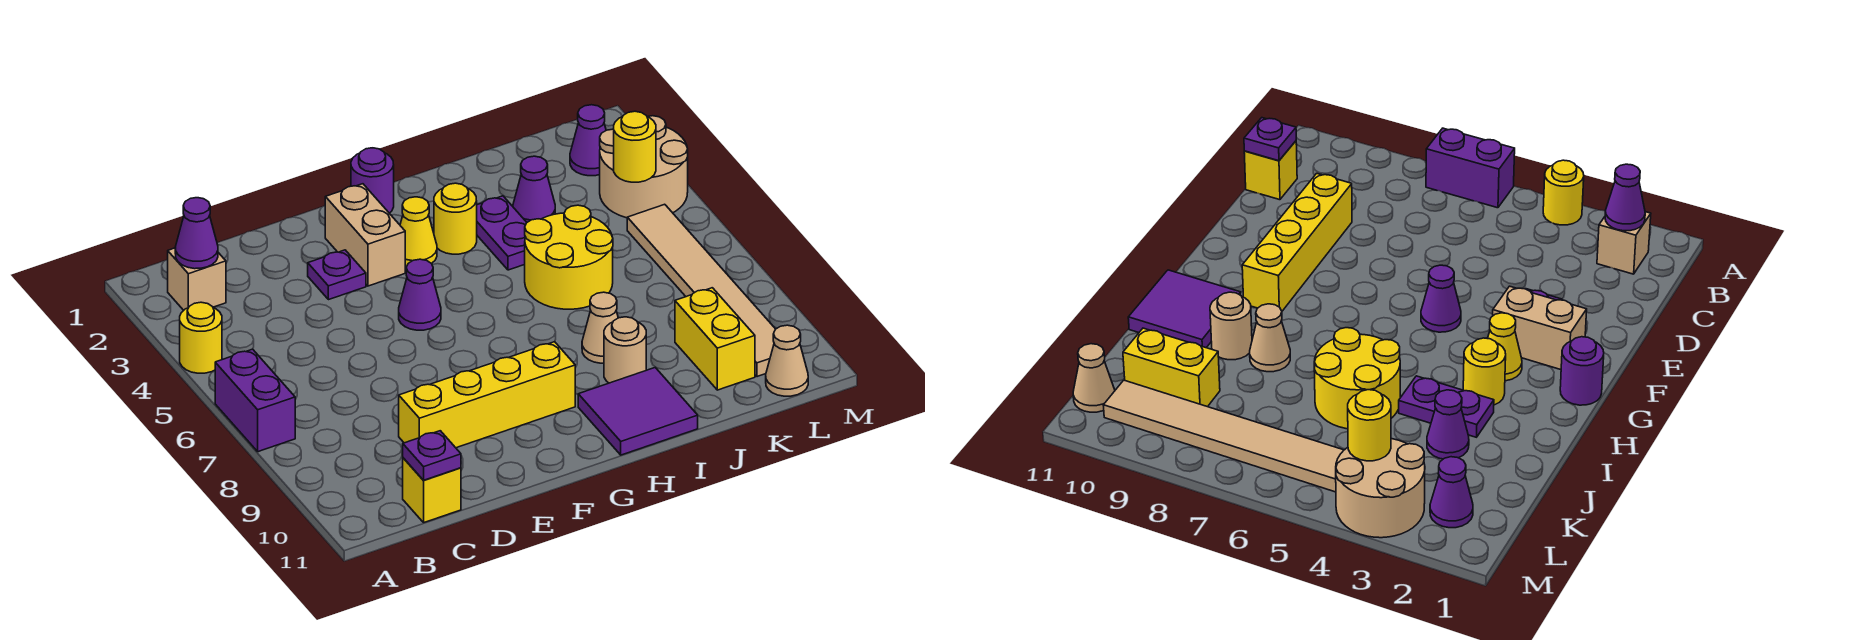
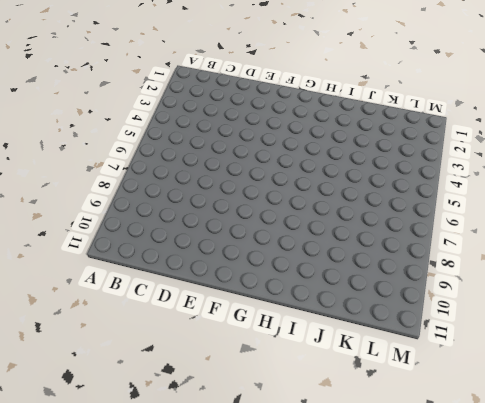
none -> yellow 1x1 round brick [180,302,222,373]
none -> purple 1x2 brick [215,349,295,452]
none -> tan 1x1 brick [168,248,226,310]

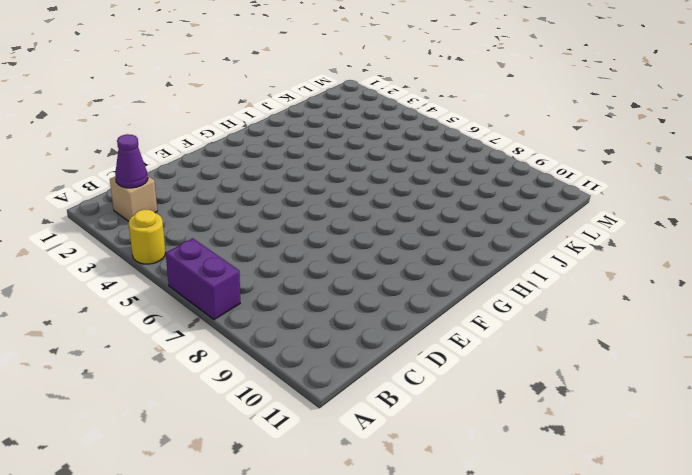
none -> yellow 1x1 brick [403,458,461,522]
none -> yellow 1x4 brick [399,342,575,448]
none -> purple 1x1 plate [308,250,366,300]

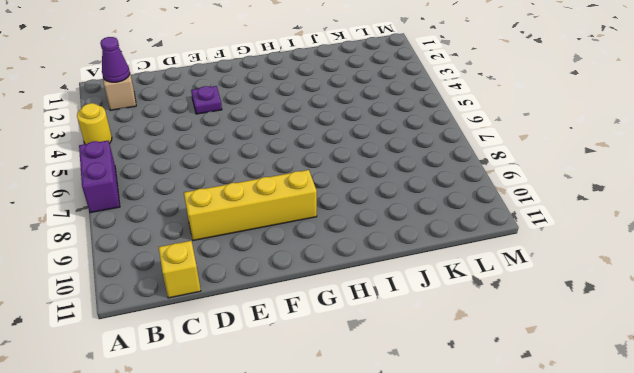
none -> tan 1x2 brick [325,184,405,286]
none -> purple 1x1 cone [399,259,441,330]
none -> purple 1x1 round brick [351,148,394,213]

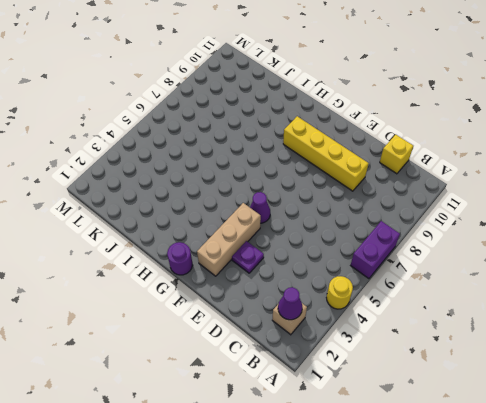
tan 1x3 brick [197,203,261,276] -> tan 1x2 brick [325,184,405,286]
none -> yellow 1x1 cone [400,197,437,267]
none -> yellow 1x1 round brick [434,183,477,254]
none -> purple 2x2 tile [578,368,698,455]

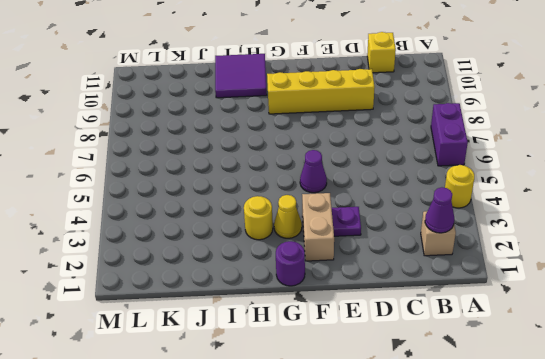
none -> purple 1x2 plate [477,196,527,270]
none -> yellow 2x2 round brick [525,205,613,309]
none -> tan 1x1 cone [582,292,618,363]

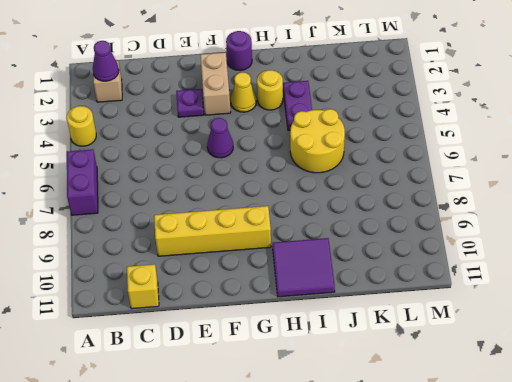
none -> tan 1x1 cone [582,292,618,363]
none -> tan 1x1 round brick [604,317,646,383]
none -> purple 1x1 cone [513,156,555,222]

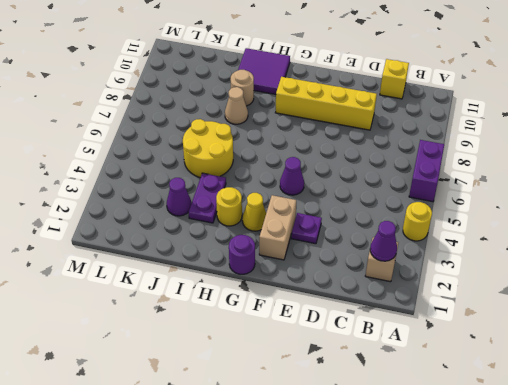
none -> yellow 1x2 brick [675,288,755,390]
none -> purple 1x1 cone [570,105,606,176]
none -> tan 2x2 round brick [600,116,688,218]

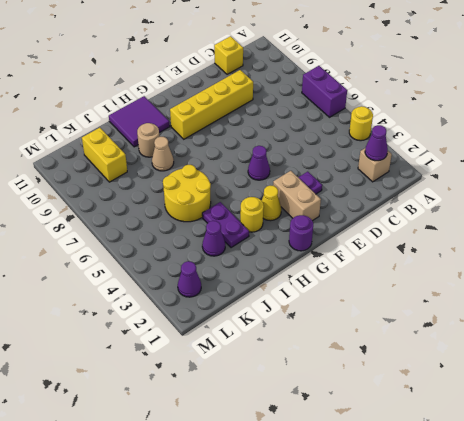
none -> tan 2x2 round brick [600,116,688,218]
none -> tan 1x6 tile [627,204,775,377]
none -> tan 1x1 cone [766,325,808,396]

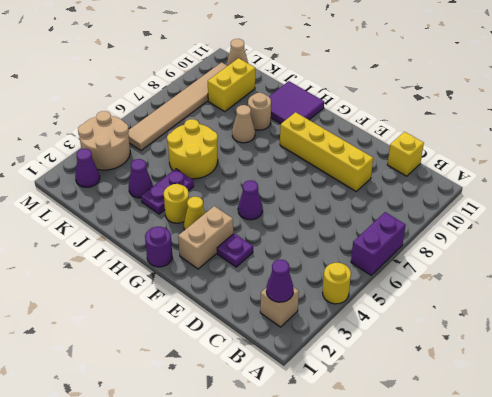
none -> purple 1x1 plate [403,431,461,480]
none -> yellow 1x1 round brick [614,111,656,182]

